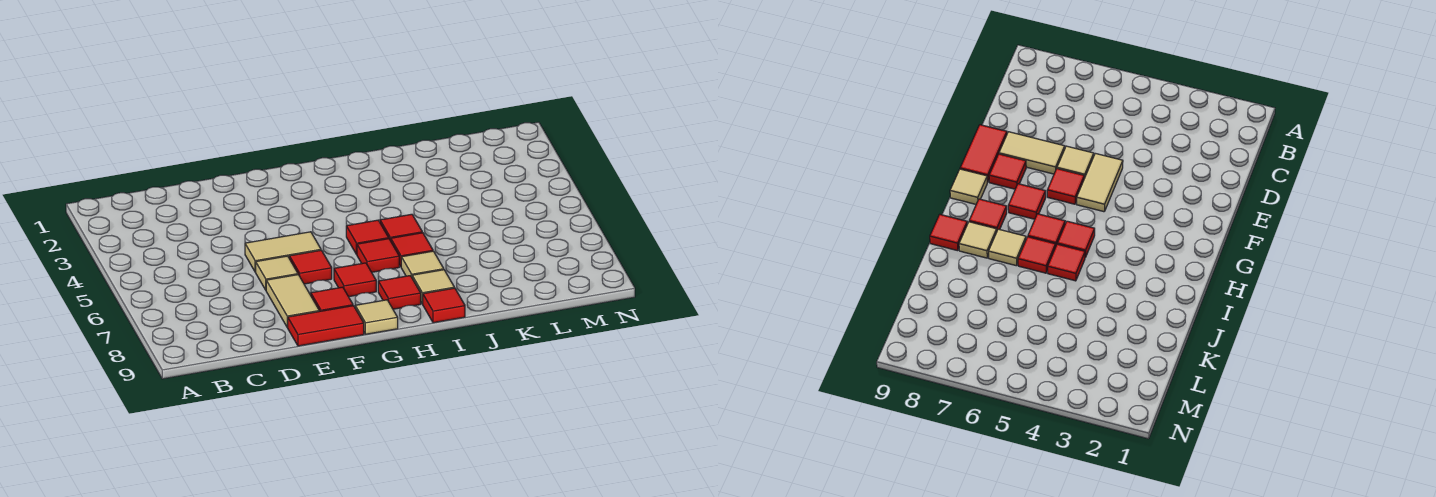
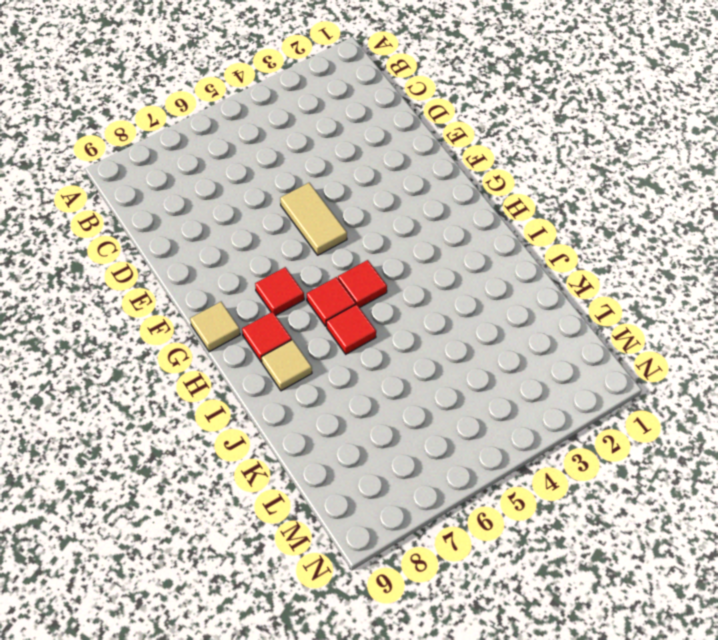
none -> tan 1x1 tile [256,256,298,290]
none -> tan 1x2 tile [266,275,319,327]
none -> red 1x2 tile [287,306,364,346]

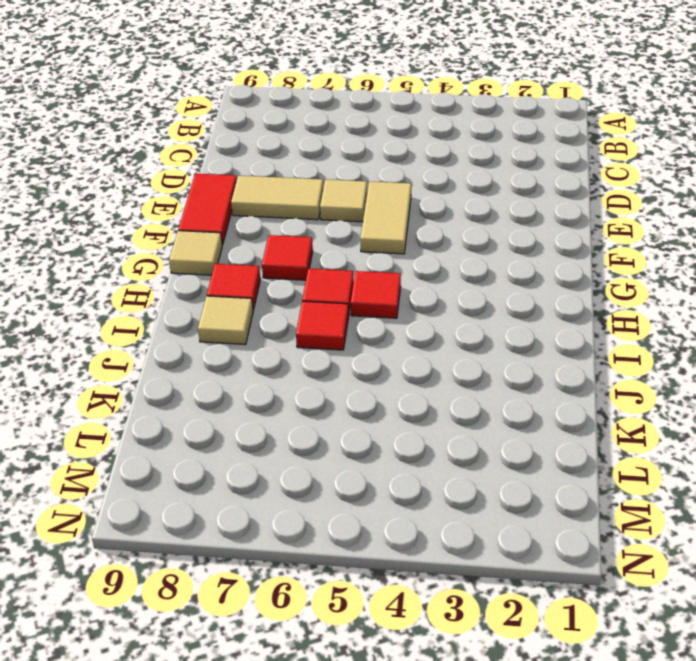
none -> red 1x1 tile [289,250,332,284]
none -> red 1x1 tile [311,287,353,311]
none -> red 1x1 tile [380,214,422,241]

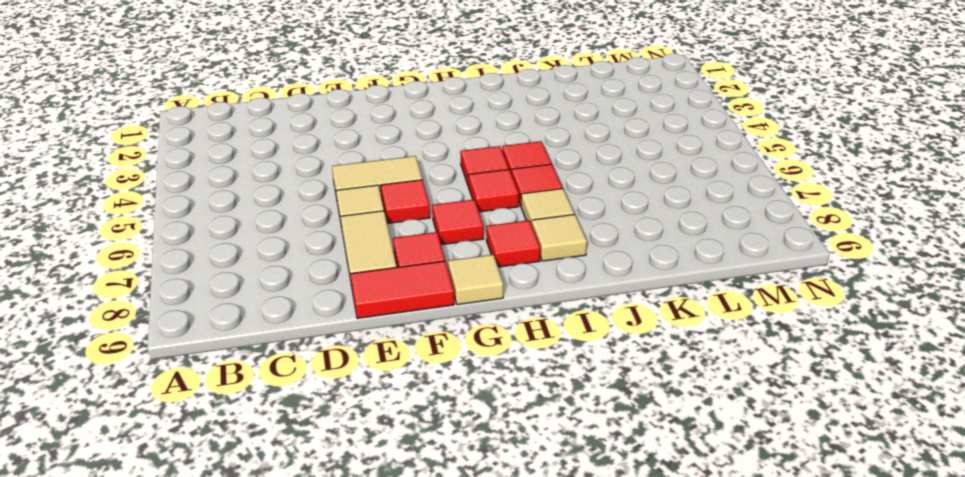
none -> red 1x1 tile [423,288,465,323]

